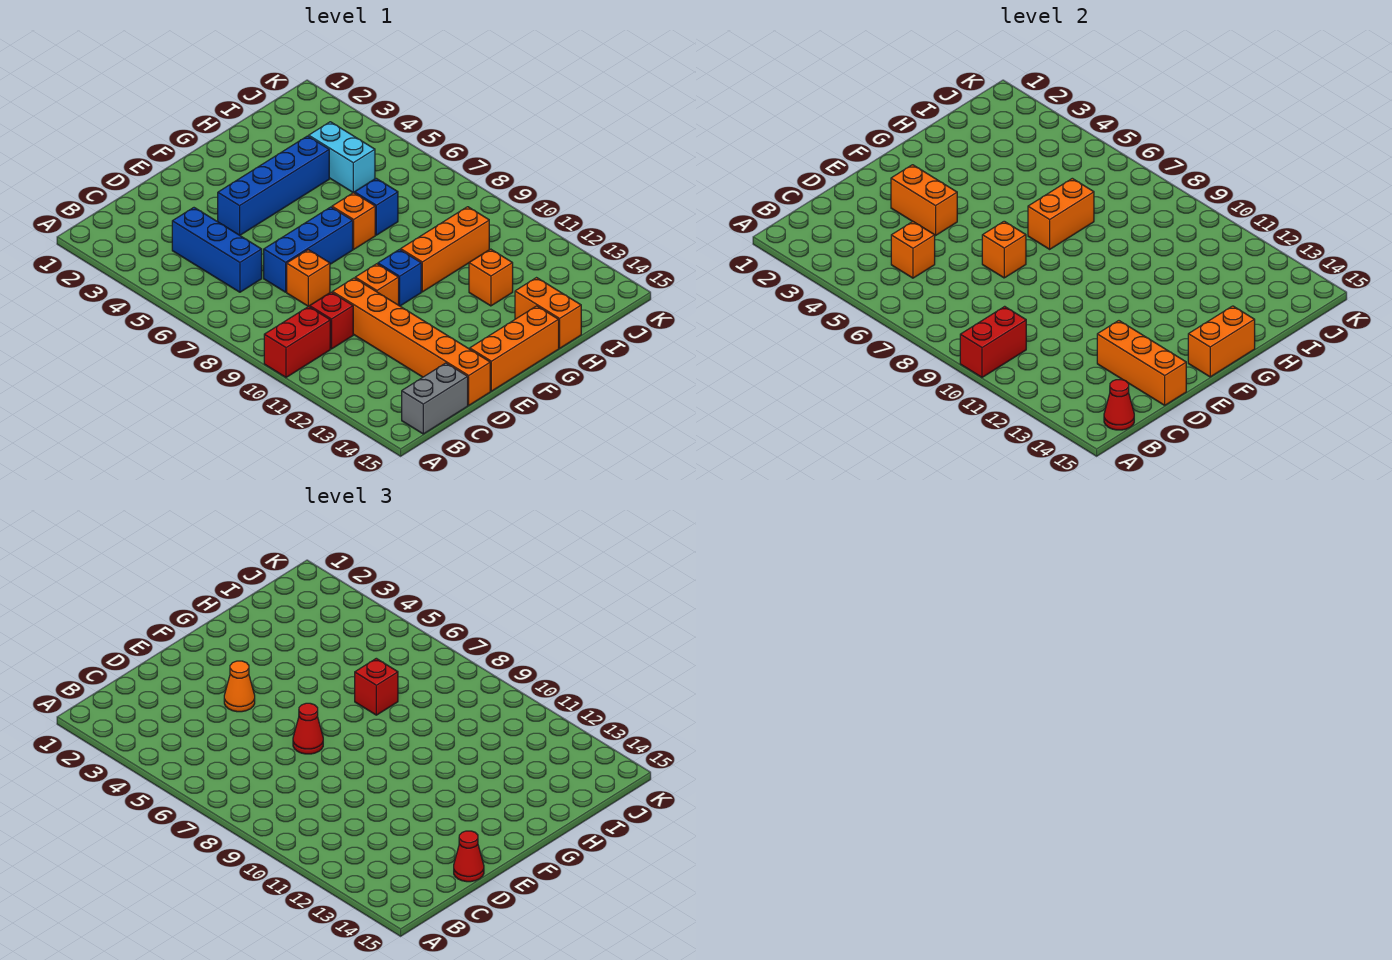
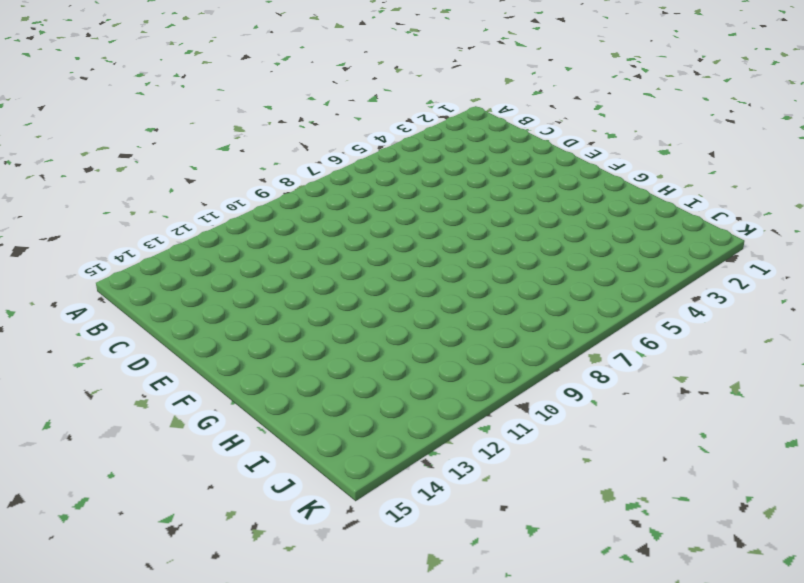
none -> red 1x2 brick [264,306,330,377]
none -> grey 1x2 brick [402,363,468,434]
none -> blue 1x3 brick [172,208,262,292]

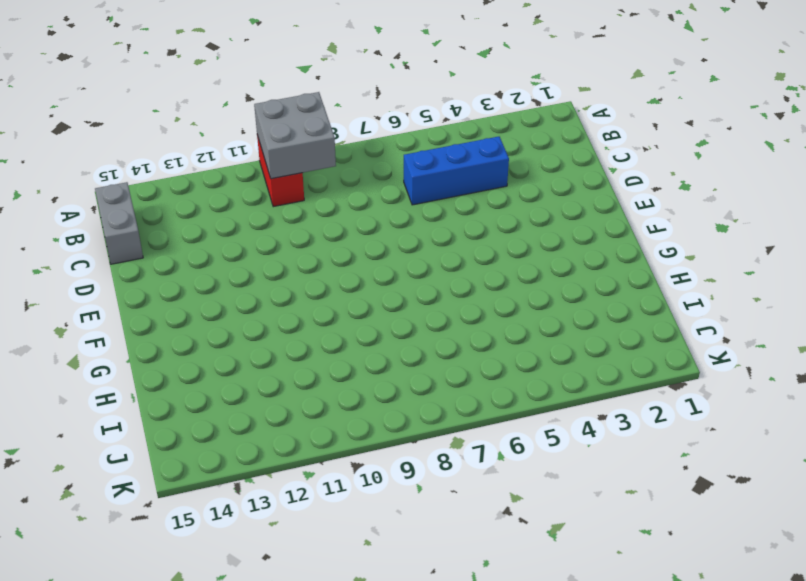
grey 2x2 brick [254,92,336,179] -> red 1x2 brick [960,306,1026,377]
none -> red 1x1 brick [310,292,353,349]
none -> blue 1x3 brick [264,207,353,292]
none -> orange 1x1 brick [287,250,330,306]

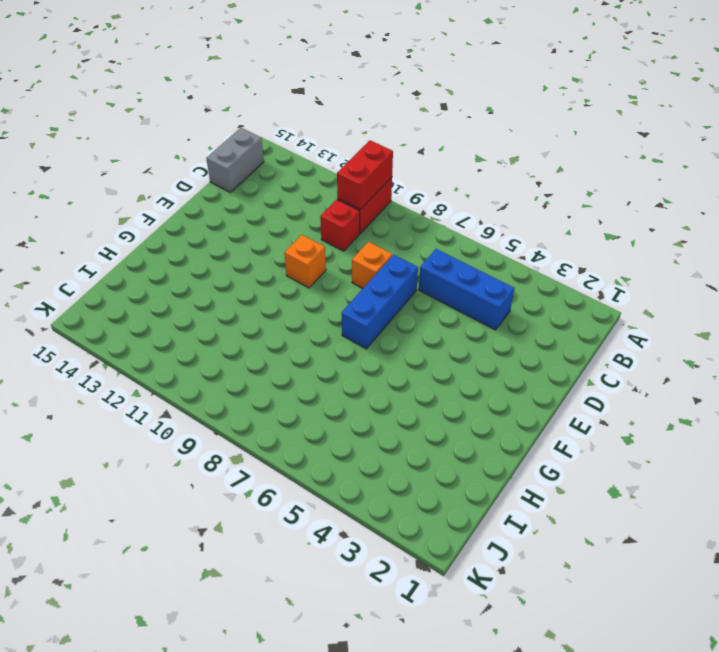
none -> orange 1x6 brick [332,278,490,405]
none -> blue 1x4 brick [218,136,329,235]
none -> orange 1x3 brick [470,306,559,391]

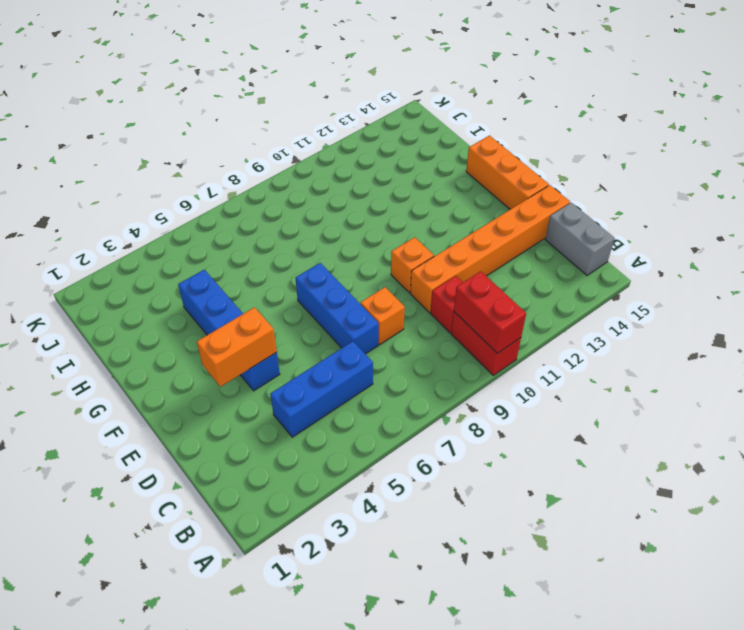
none -> blue 1x1 brick [378,250,421,306]
none -> orange 1x1 brick [332,193,375,249]
none -> orange 1x3 brick [401,207,489,292]

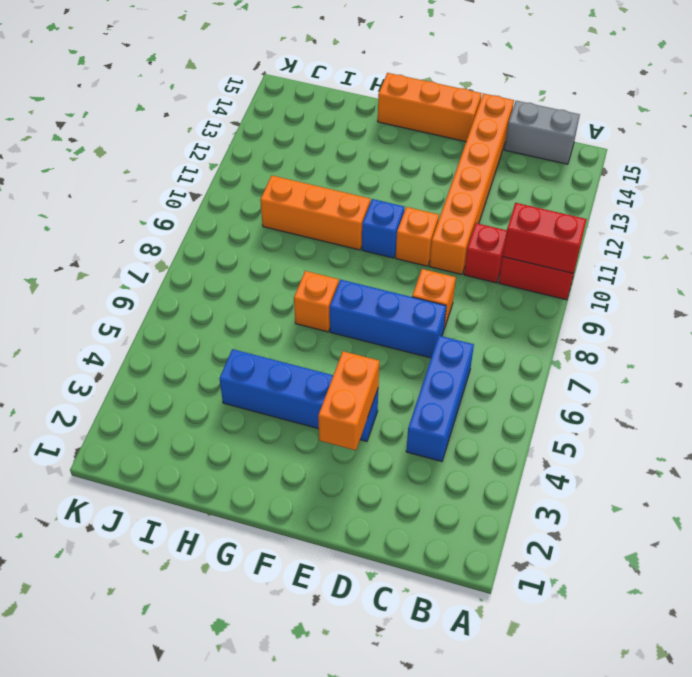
none -> blue 1x1 brick [355,178,398,235]
none -> orange 1x1 brick [469,249,513,306]
none -> orange 1x2 brick [515,278,581,348]

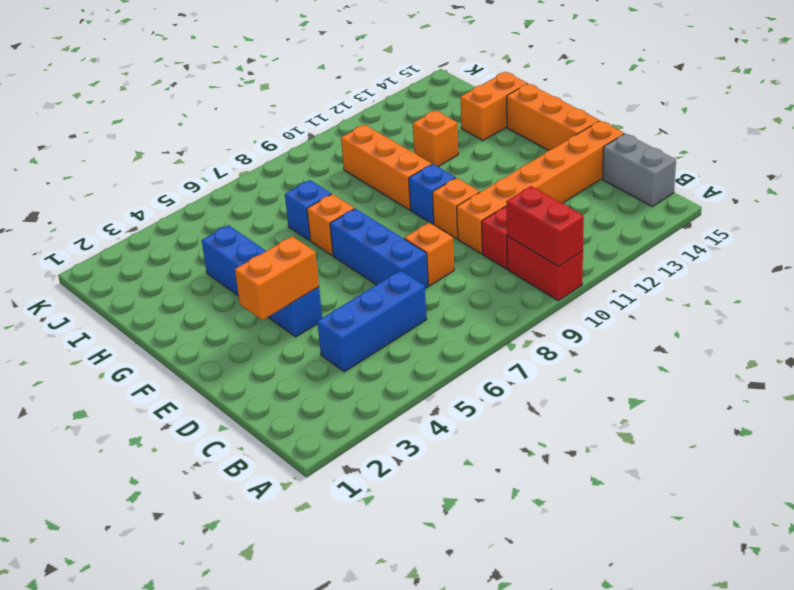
none -> cyan 1x2 brick [309,122,375,193]
none -> red 1x1 cone [1104,380,1134,430]
none -> orange 1x1 brick [891,221,935,278]

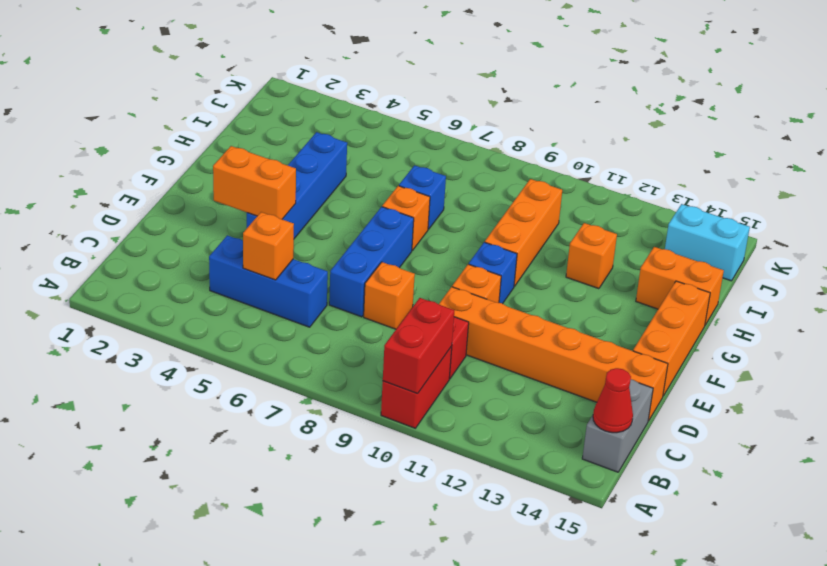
cyan 1x2 brick [665,204,750,281] -> cyan 1x2 brick moved to [309,122,375,193]
none -> orange 1x3 brick [1097,321,1186,405]
none -> orange 1x1 brick [982,221,1026,278]
none -> orange 1x2 brick [1188,306,1255,377]

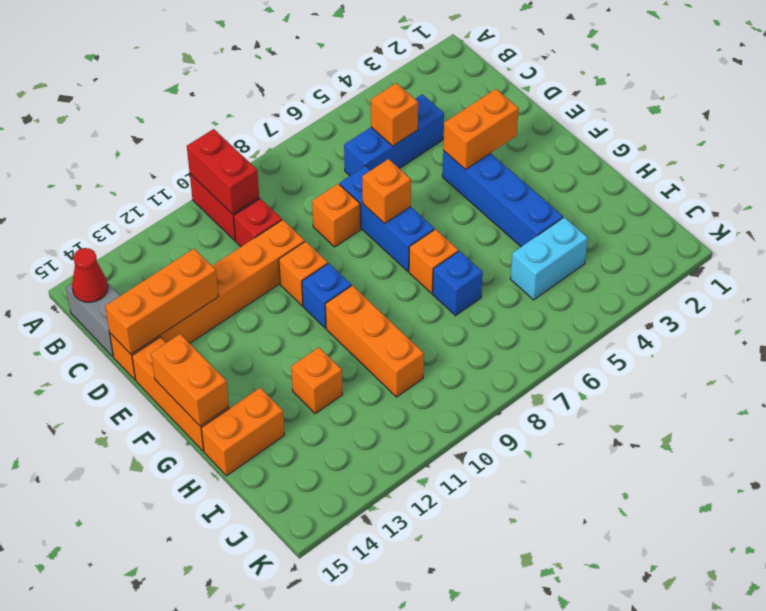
none -> orange 1x2 brick [1028,178,1094,249]
none -> red 1x1 cone [454,831,484,882]
none -> orange 1x1 cone [224,661,255,712]

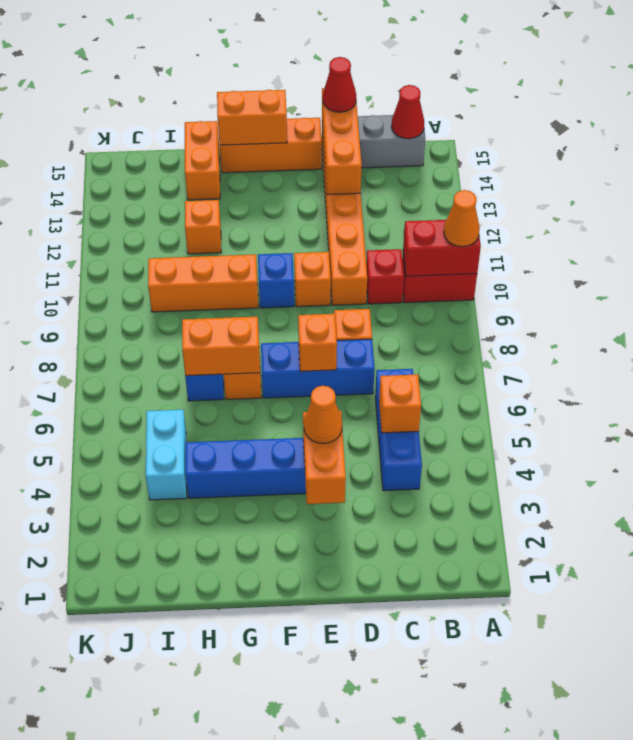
orange 1x1 cone [444,190,480,247] -> none
none -> red 1x1 cone [293,703,323,754]
none -> red 1x1 brick [355,658,398,715]

